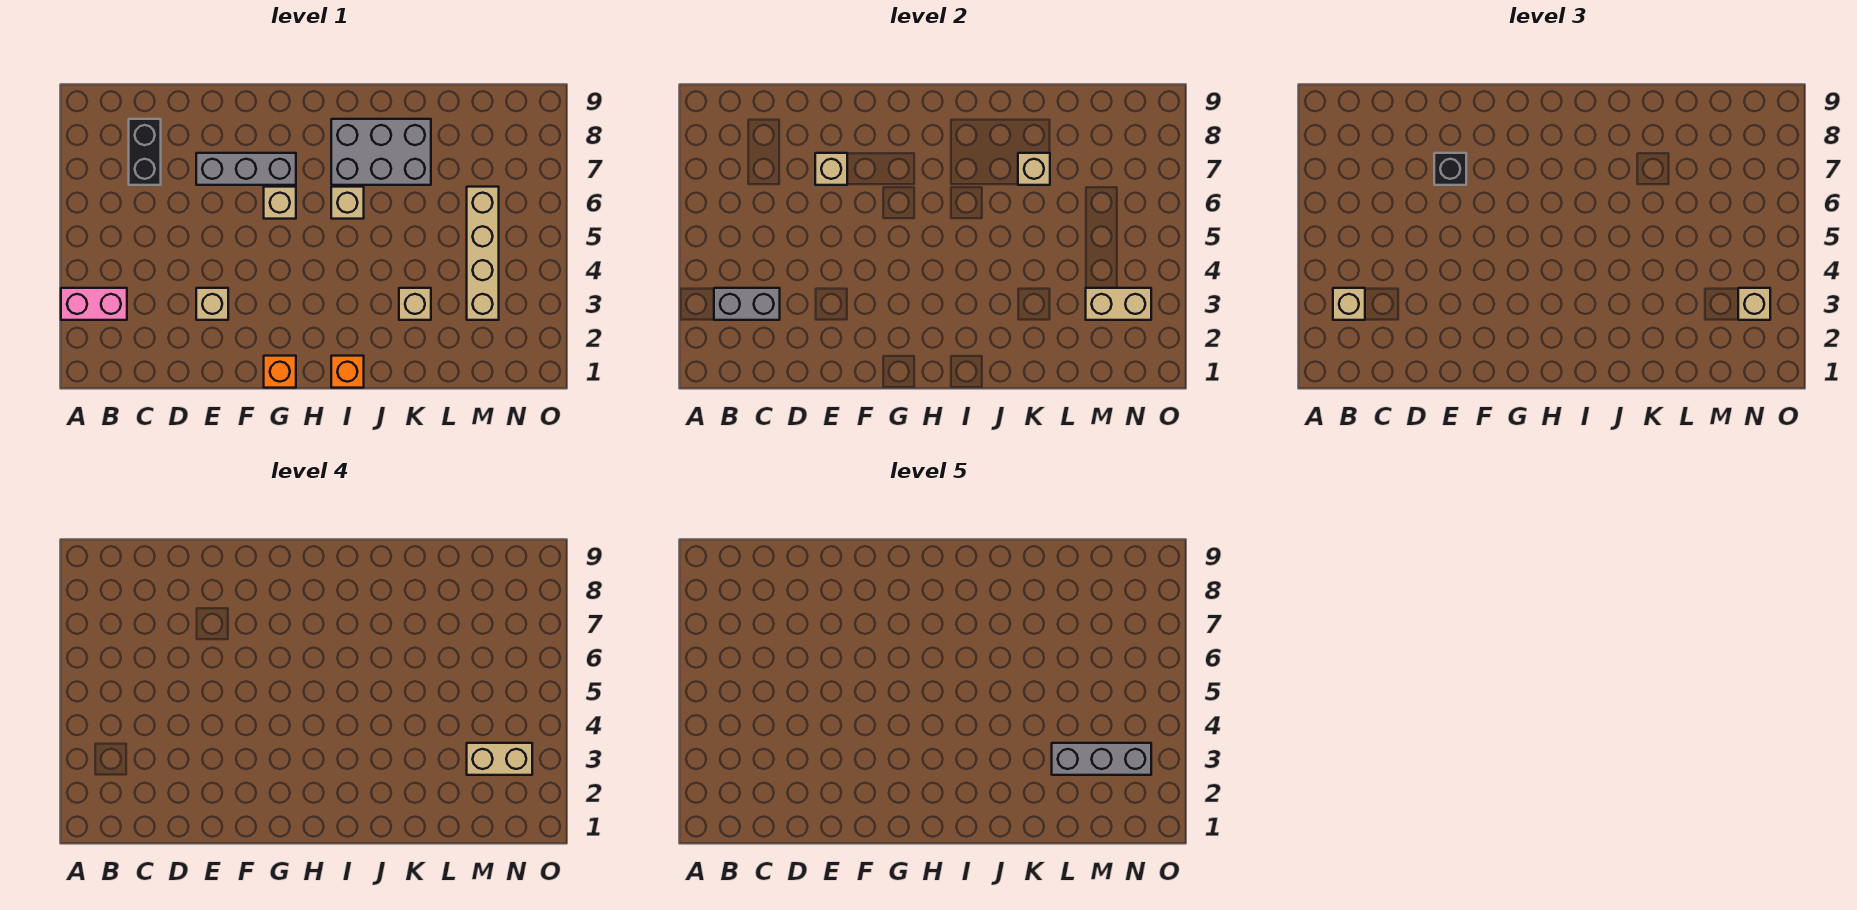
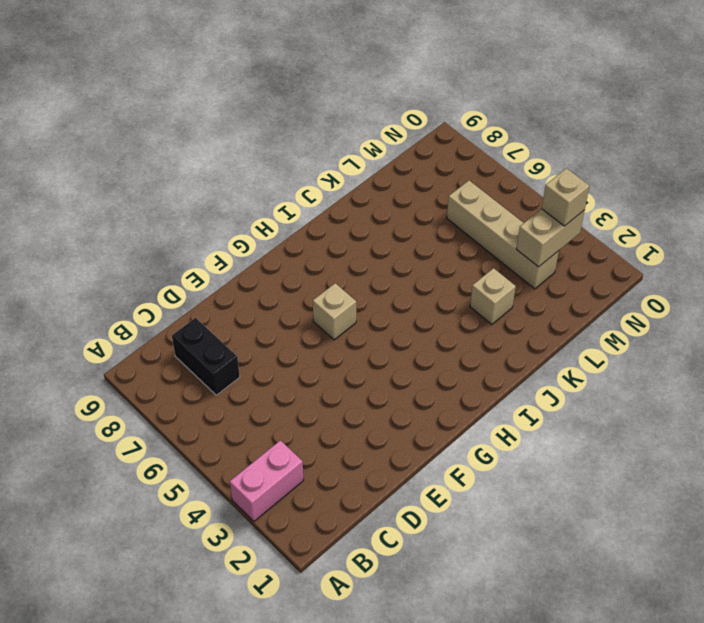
none -> tan 1x1 brick [196,288,228,320]
none -> grey 1x3 brick [196,153,296,185]
none -> orange 1x1 brick [264,356,296,388]

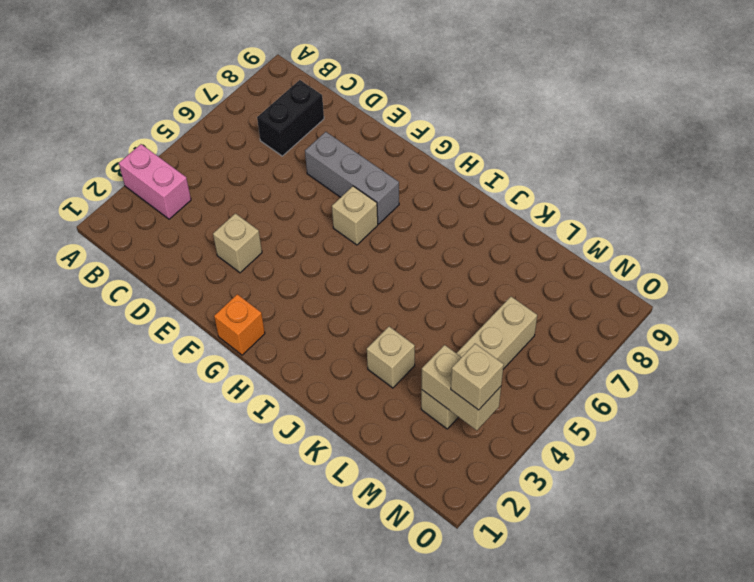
none -> orange 1x1 brick [331,356,364,388]
none -> tan 1x1 brick [331,187,364,219]
none -> grey 2x3 brick [331,119,431,185]

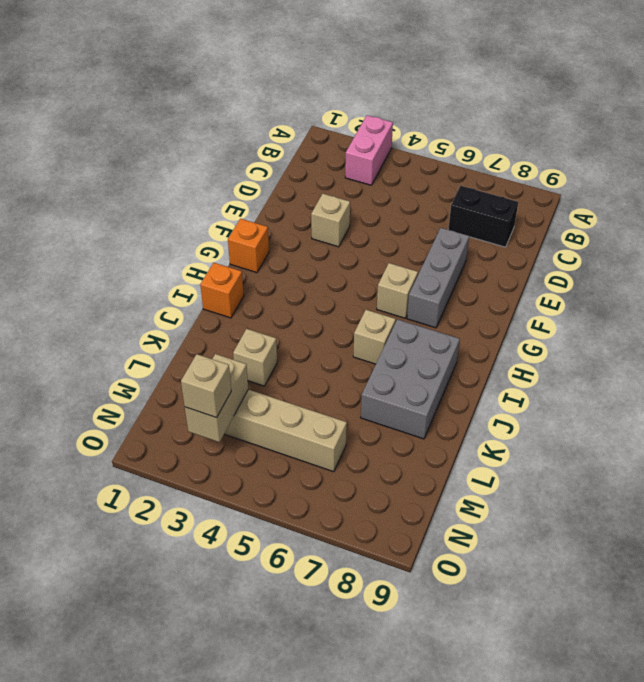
none -> grey 1x2 brick [714,288,780,320]
none -> tan 1x1 brick [815,153,847,185]
none -> tan 1x1 brick [1018,153,1050,185]

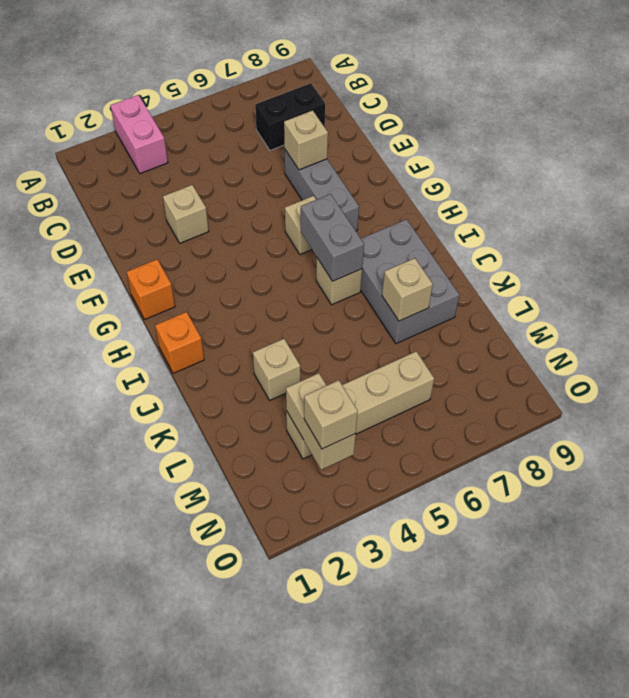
grey 1x2 brick [301,194,364,281] -> grey 1x2 brick moved to [714,288,780,320]
none -> tan 1x1 brick [1333,288,1365,320]
none -> black 1x1 brick [1434,153,1466,185]
none -> tan 1x2 brick [467,743,532,775]

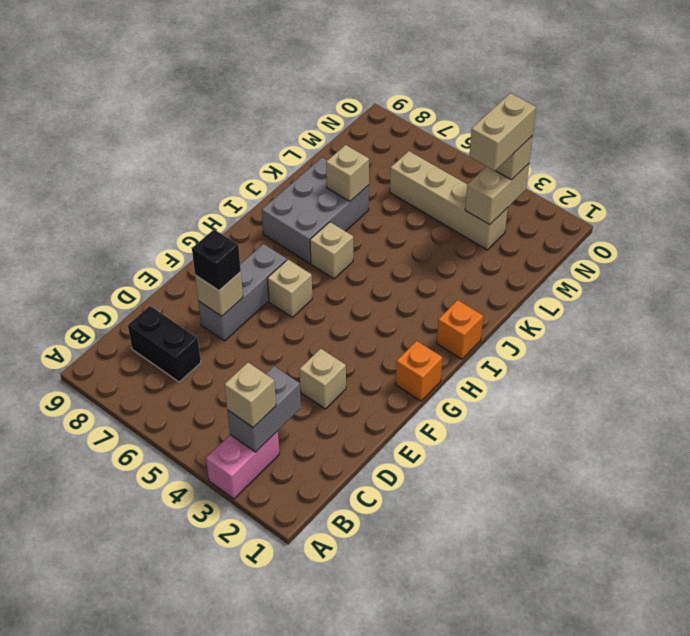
none -> tan 1x1 brick [399,288,431,320]
none -> grey 1x3 brick [1052,743,1151,775]

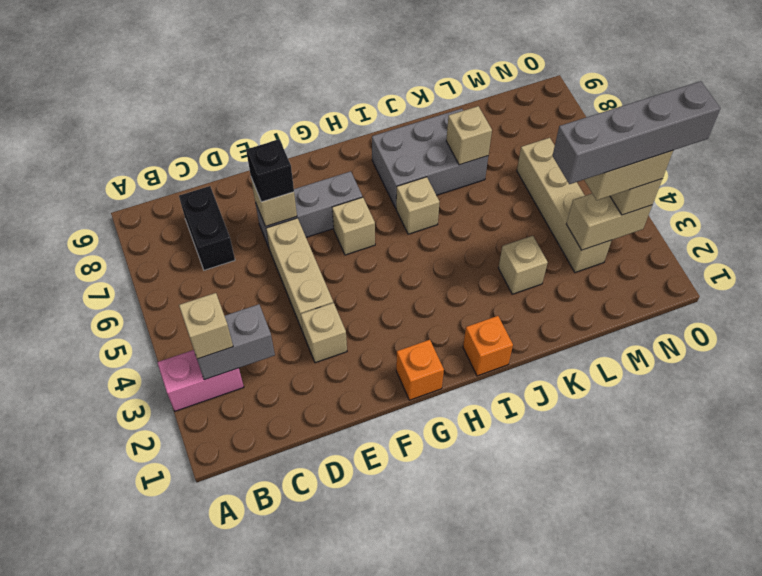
tan 1x3 brick [266,218,333,332] -> none
grey 1x4 brick [552,81,721,184] -> grey 1x3 brick [1052,743,1151,775]

